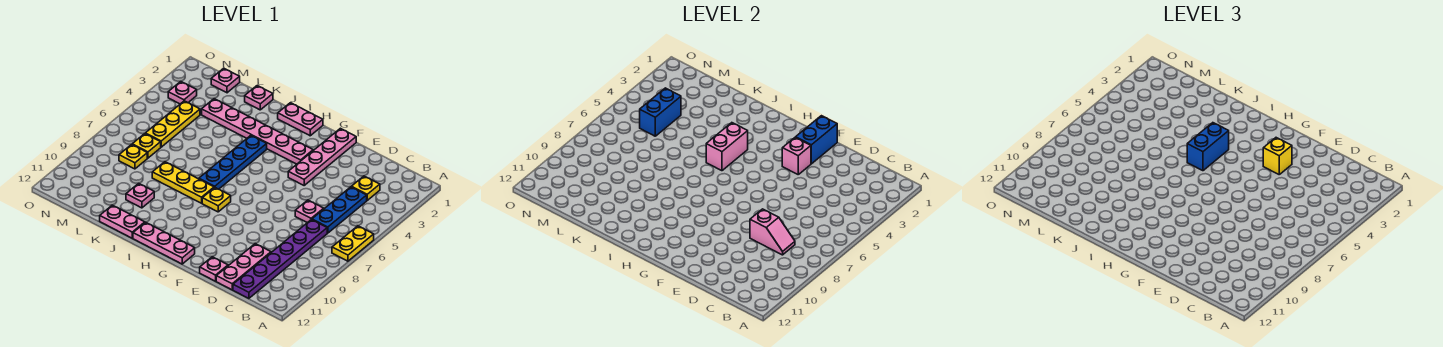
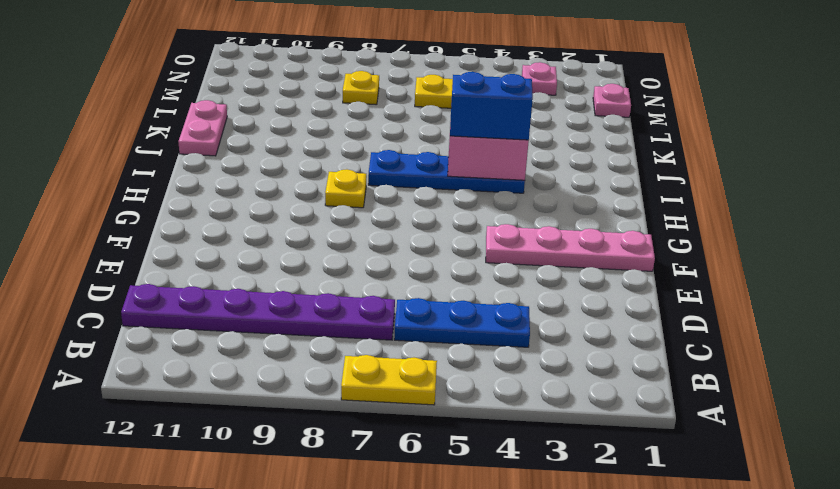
none -> yellow 1x1 plate [351,176,380,200]
none -> pink 1x1 plate [295,200,324,223]
none -> pink 1x3 plate [216,244,271,290]

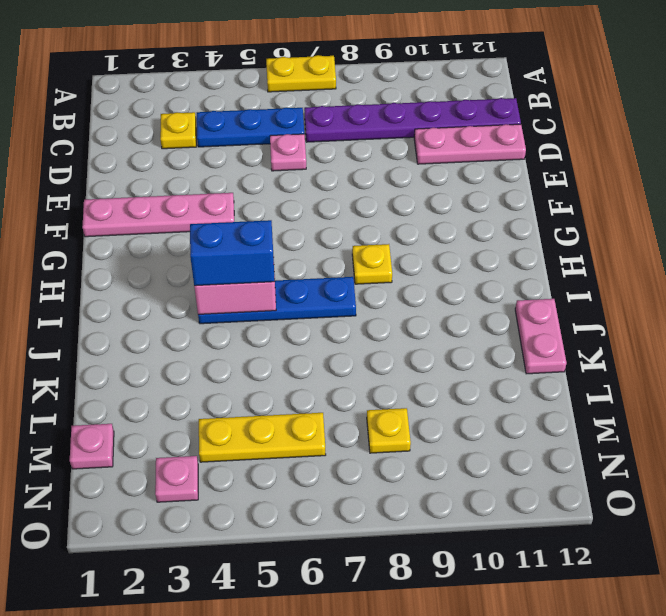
none -> pink 1x1 plate [200,257,228,281]
none -> pink 1x6 plate [202,99,313,164]
none -> pink 1x3 plate [133,222,195,264]

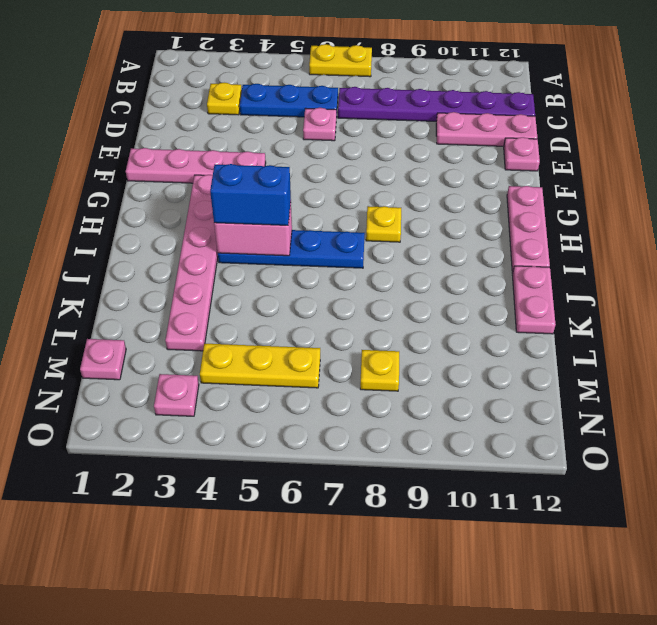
none -> pink 1x2 plate [278,103,323,136]
none -> yellow 1x3 plate [152,162,214,203]
none -> pink 1x1 plate [245,86,273,110]

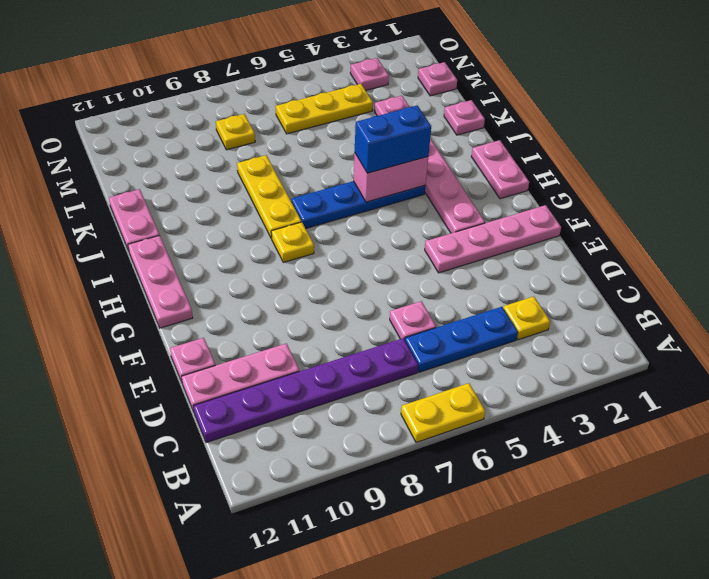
none -> pink 1x1 plate [126,183,154,208]
none -> yellow 1x1 plate [132,134,161,158]
none -> pink 1x2 slope [750,209,795,255]

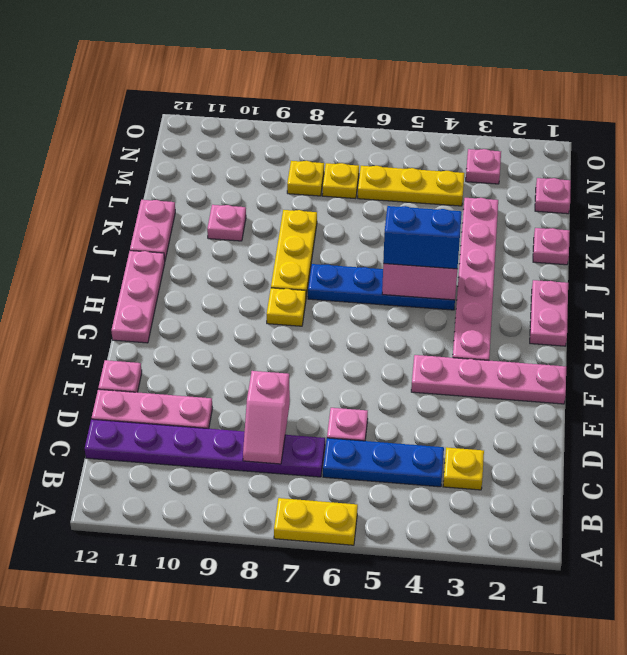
none -> blue 1x2 brick [796,116,837,164]
none -> pink 1x1 brick [782,137,811,174]
none -> blue 1x2 brick [640,88,681,136]

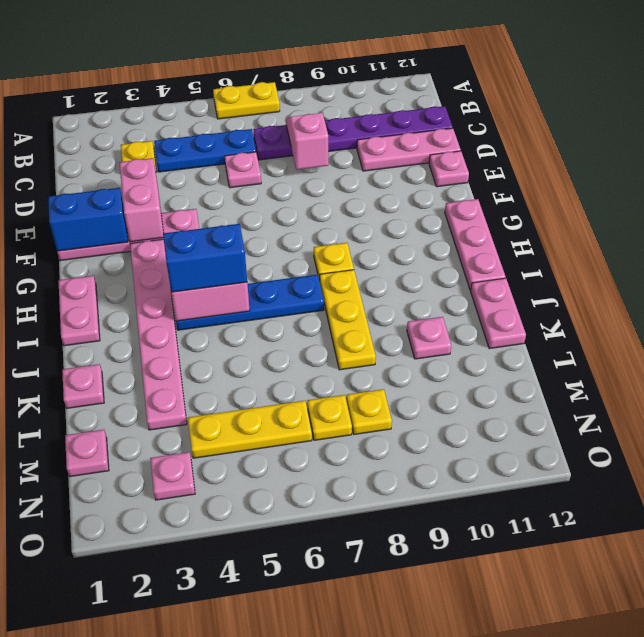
pink 1x2 brick [119,158,163,242] -> pink 1x1 brick [782,137,811,174]
none -> blue 1x2 brick [640,88,681,136]
none -> yellow 1x1 brick [1263,138,1292,174]

